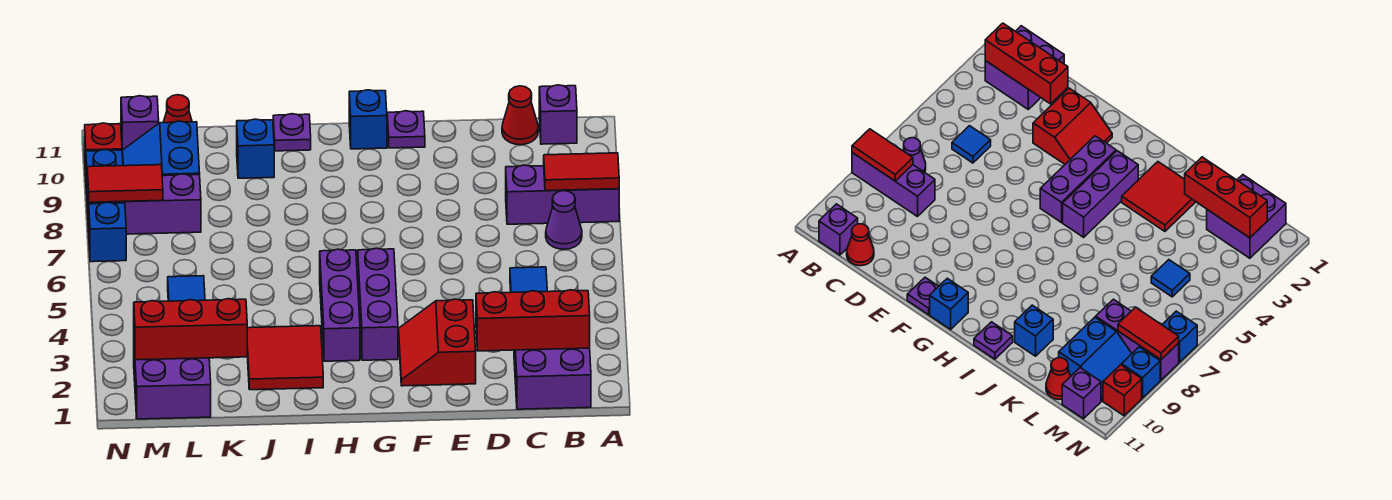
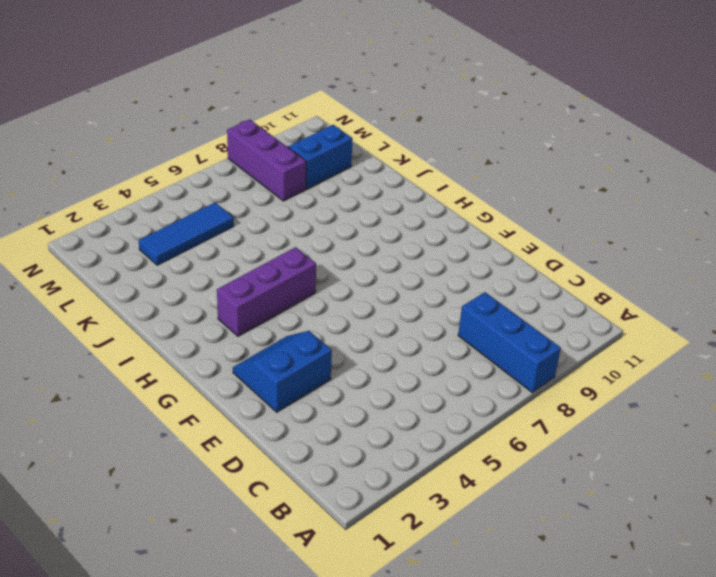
blue 1x3 brick [458,292,561,392] -> purple 1x3 brick [506,165,619,224]
blue 2x2 slope [233,331,332,412] -> red 2x2 slope [399,299,476,386]
blue 1x3 tile [139,203,234,265] -> blue 1x1 tile [168,276,205,301]
none -> purple 2x2 brick [514,348,591,409]
none -> purple 1x1 cone [546,191,582,249]
none -> purple 1x1 brick [539,85,577,144]

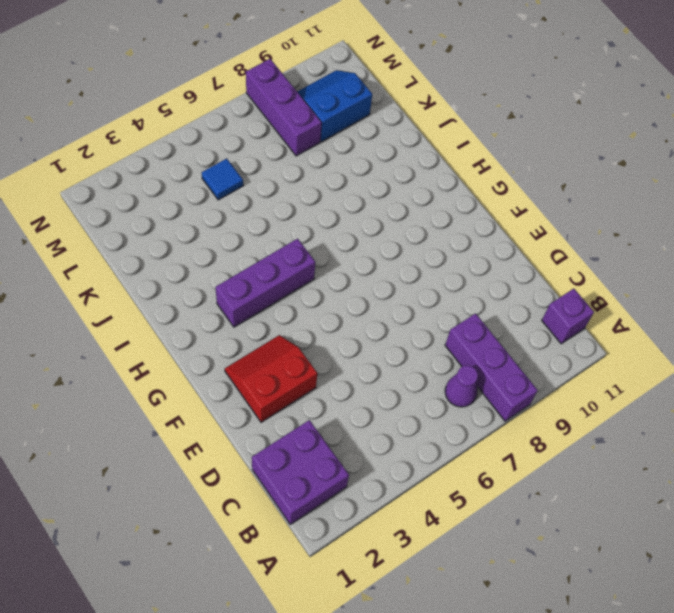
none -> blue 1x1 tile [510,267,547,292]
none -> red 1x1 cone [502,86,538,145]
none -> purple 1x1 plate [387,111,425,148]

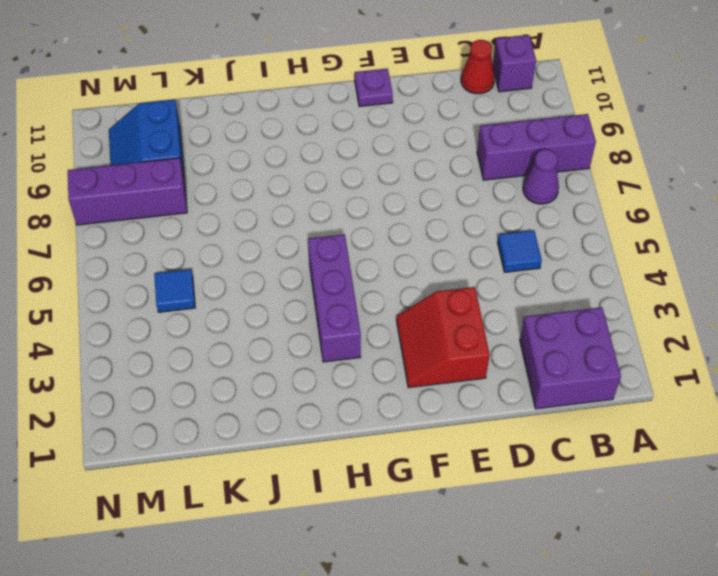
none -> purple 1x3 brick [358,248,398,360]
none -> blue 1x1 brick [349,90,387,149]
none -> red 2x2 tile [247,326,323,390]

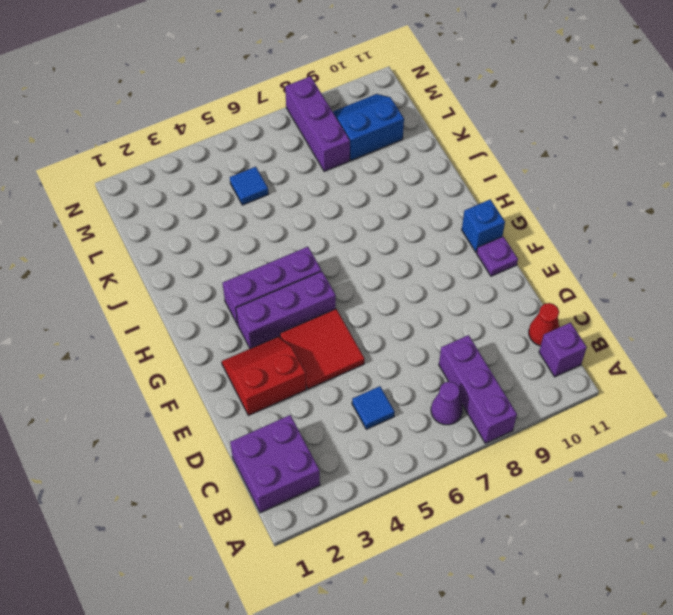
red 2x2 tile [280,309,365,389] -> red 2x2 tile moved to [247,326,323,390]
none -> purple 1x1 plate [273,114,311,151]
none -> blue 1x1 brick [237,119,274,178]
none -> purple 2x2 brick [134,348,211,419]

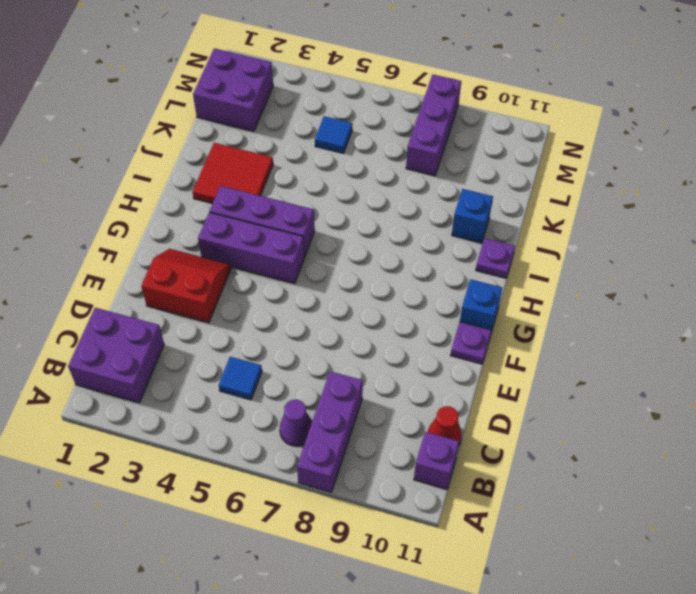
none -> blue 2x2 slope [123,121,200,176]
none -> red 1x1 cone [163,95,192,123]
none -> purple 1x1 brick [121,96,159,155]

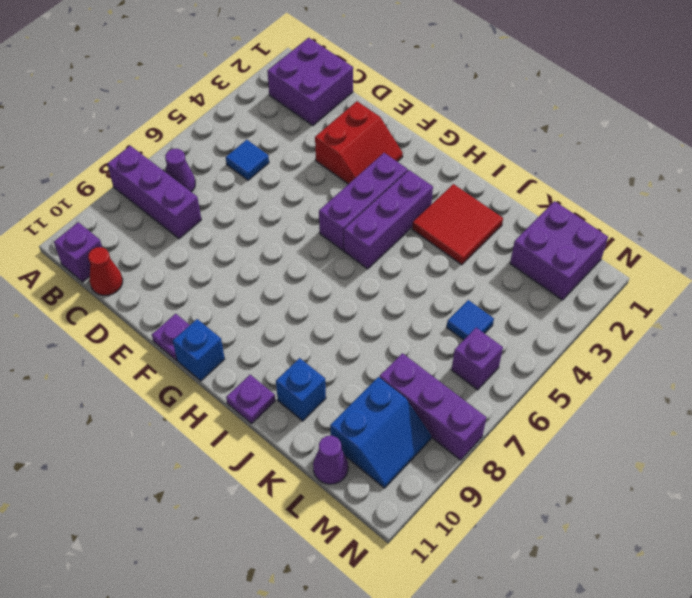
purple 1x1 cone [313,436,348,484] -> red 1x1 cone [163,95,192,123]
purple 1x1 brick [452,328,503,390] -> purple 1x1 brick moved to [121,96,159,155]
none -> blue 1x1 brick [89,202,126,262]
none -> blue 1x1 brick [86,150,123,194]
none -> red 1x1 brick [85,123,122,176]

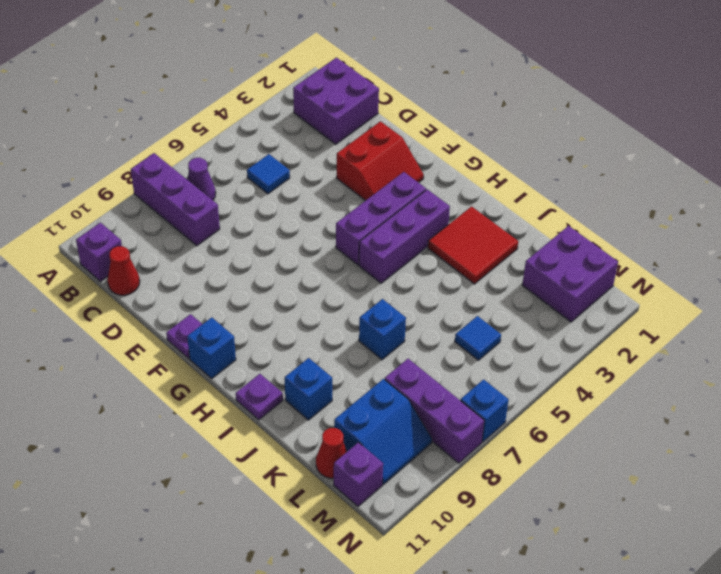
blue 1x1 brick [359,299,406,360] -> blue 1x1 brick moved to [86,150,123,194]
none -> red 1x1 brick [85,123,122,176]
none -> red 1x2 tile [544,153,619,191]
none -> red 1x3 brick [476,290,590,351]

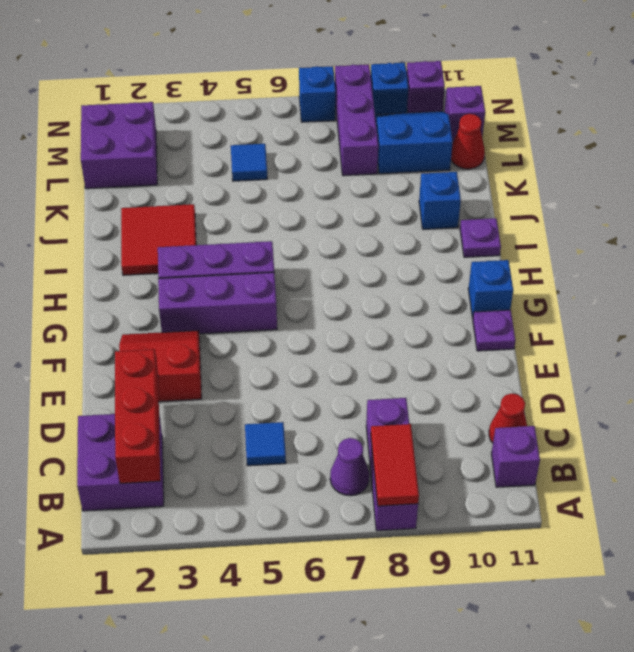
purple 1x1 brick [406,61,445,113] -> red 1x1 brick [85,123,122,176]
none -> red 1x3 brick [134,299,247,360]
none -> red 1x2 tile [87,165,163,202]

